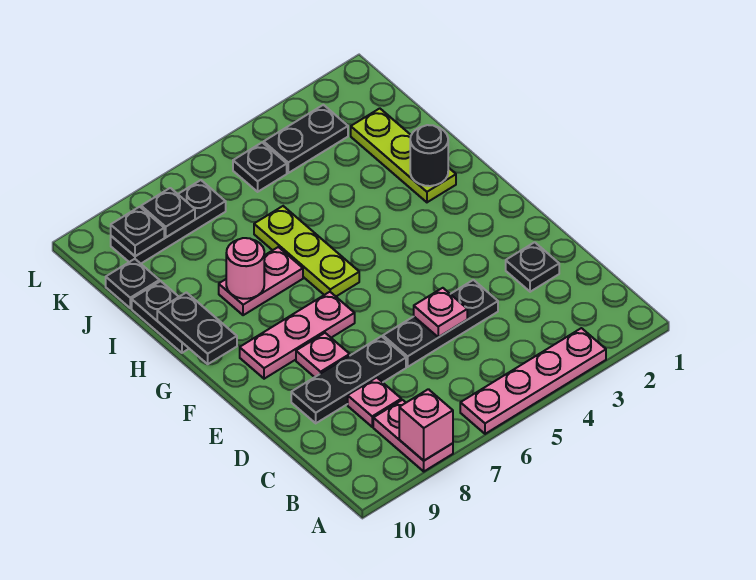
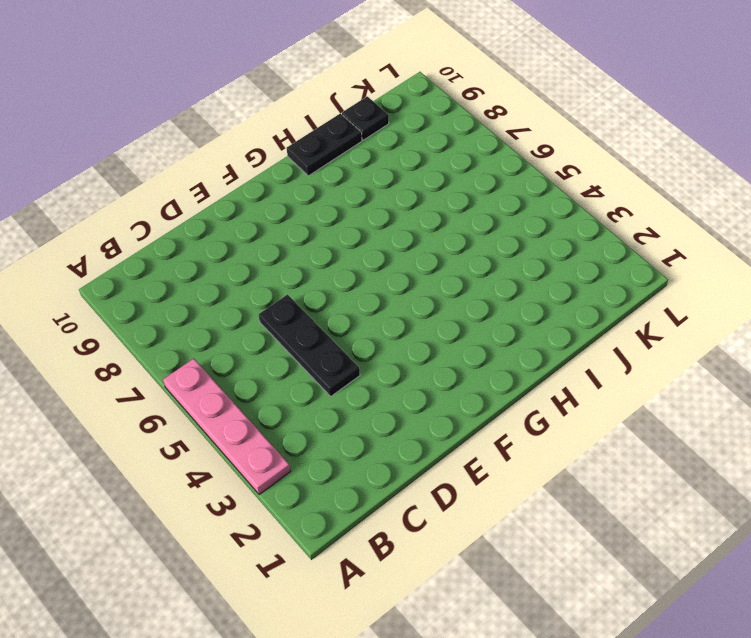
none -> pink 1x2 plate [373,400,453,471]
none -> pink 1x1 plate [348,378,401,427]
none -> black 1x1 plate [506,242,559,292]

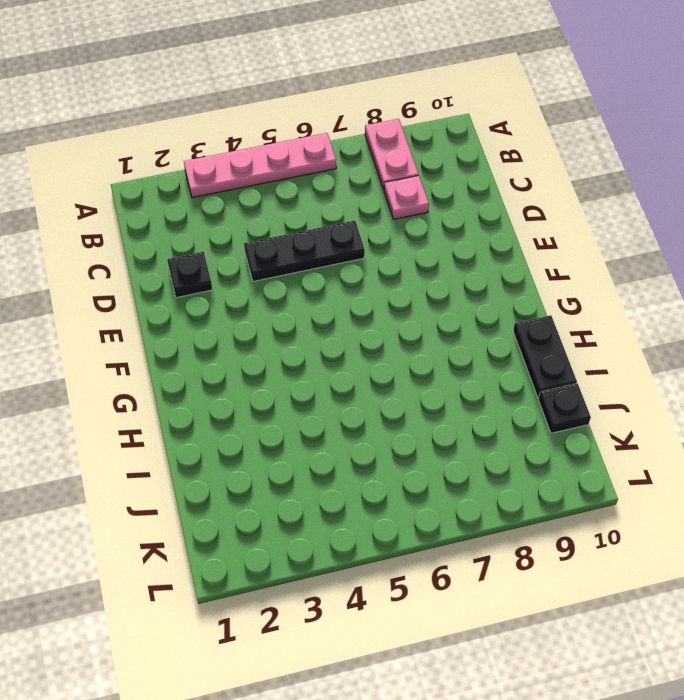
none -> black 1x3 plate [291,336,406,423]
none -> pink 1x1 plate [296,333,350,377]
none -> pink 1x3 plate [240,292,355,379]

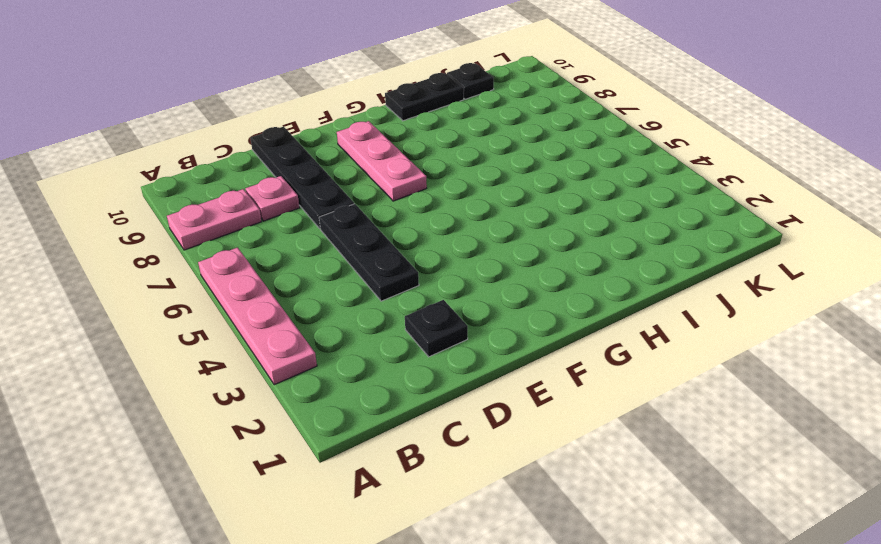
black 1x4 plate [250,126,354,229] -> black 1x3 plate [291,336,406,423]
none -> pink 1x1 plate [296,333,350,377]
none -> lime 1x3 plate [254,206,359,296]
none -> lime 1x3 plate [351,108,456,202]

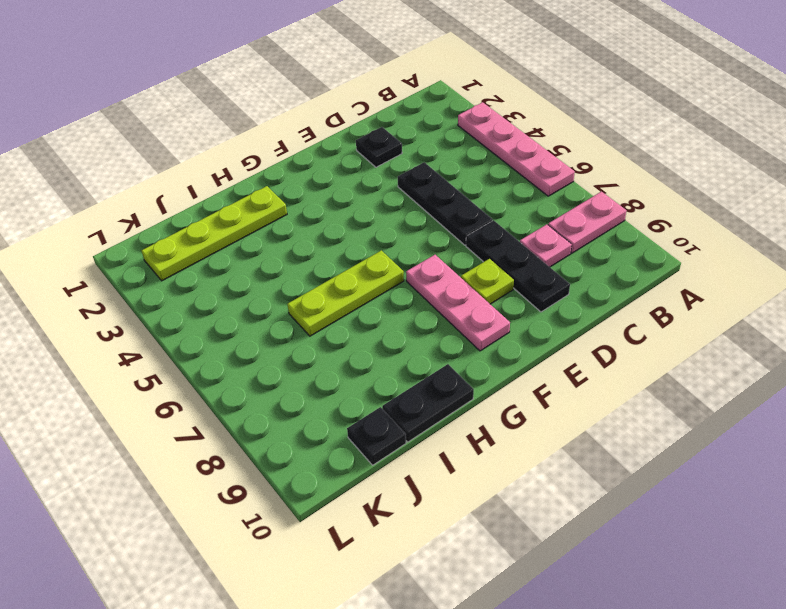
lime 1x1 plate [461,259,514,304] -> pink 1x1 plate [296,333,350,377]
lime 1x4 plate [141,186,287,281] -> lime 1x3 plate [351,108,456,202]
none -> pink 1x2 plate [219,247,303,315]
none -> black 1x2 plate [264,105,348,173]
none -> black 1x1 plate [233,143,287,192]

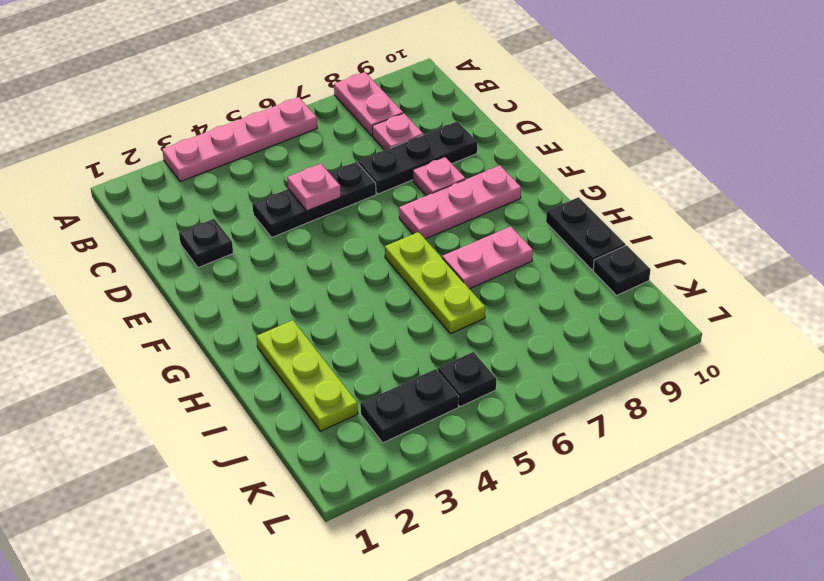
none -> black 1x3 plate [111,180,226,264]
none -> pink 1x1 brick [399,389,453,461]
none -> black 1x2 plate [157,293,237,364]

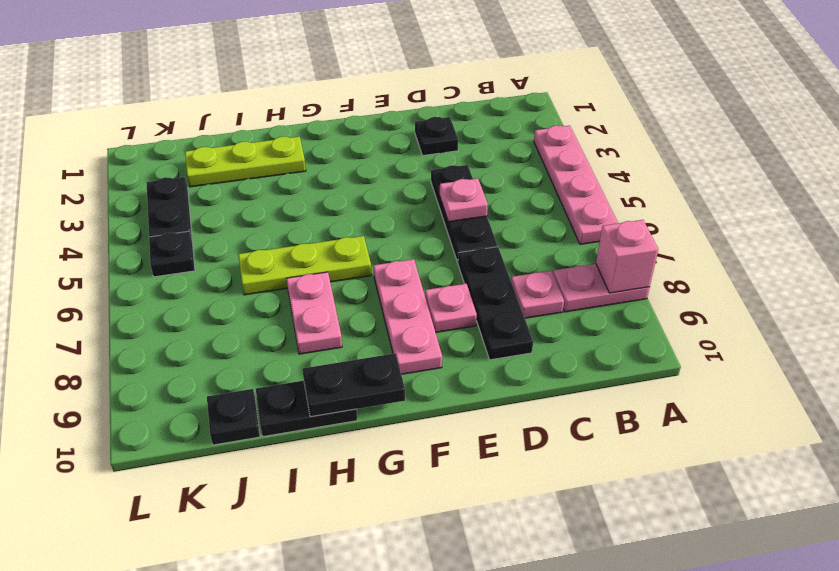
none -> black 1x3 plate [111,180,226,264]
none -> black 1x1 round brick [410,125,448,186]
none -> pink 1x1 round brick [226,238,264,299]

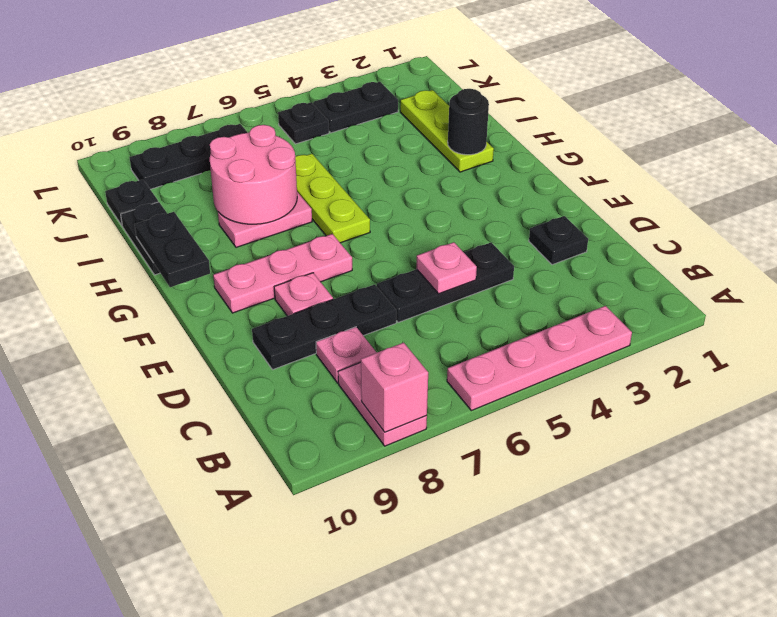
pink 2x2 round brick [210,125,297,224] -> pink 1x1 round brick [226,238,264,299]
none -> black 1x1 plate [141,188,195,237]
none -> black 1x1 plate [111,207,164,256]

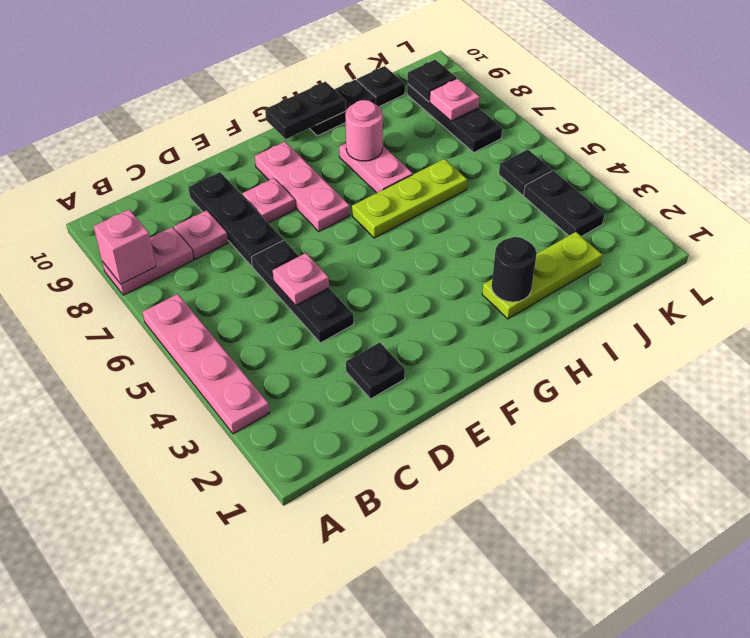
pink 1x1 plate [430,78,480,121] -> black 1x1 plate [141,188,195,237]

